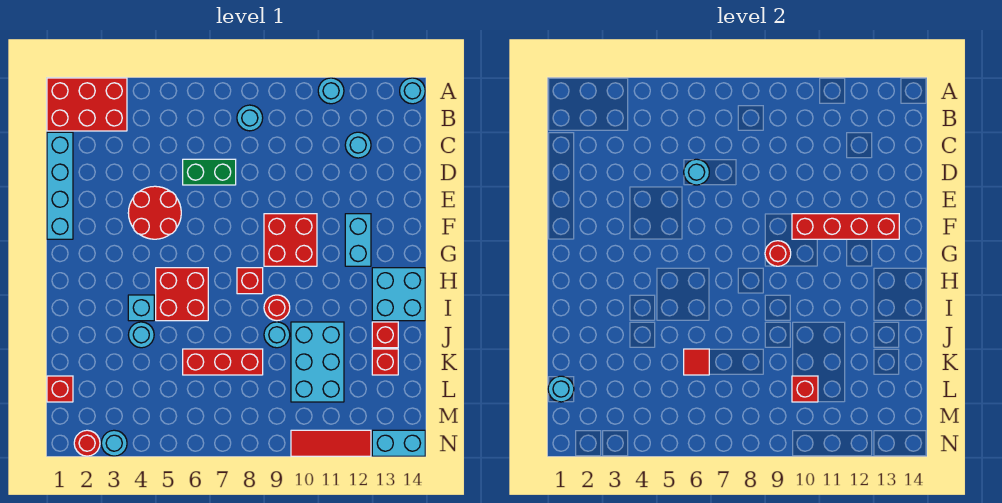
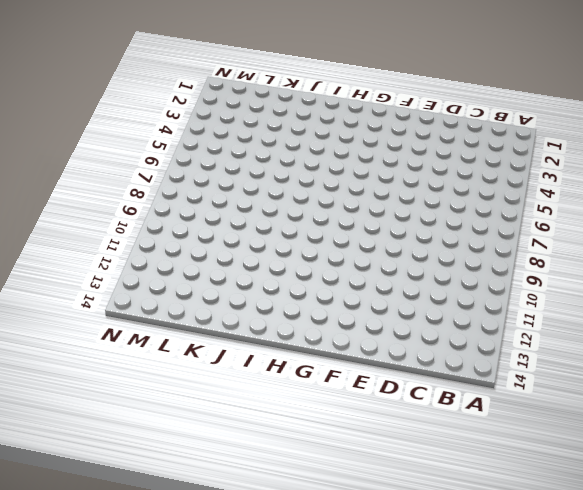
none -> red 2x3 brick [47,78,127,131]
none -> cyan 1x1 round brick [318,78,344,104]
none -> cyan 1x1 round brick [400,78,425,104]
none -> cyan 1x1 round brick [237,105,263,131]

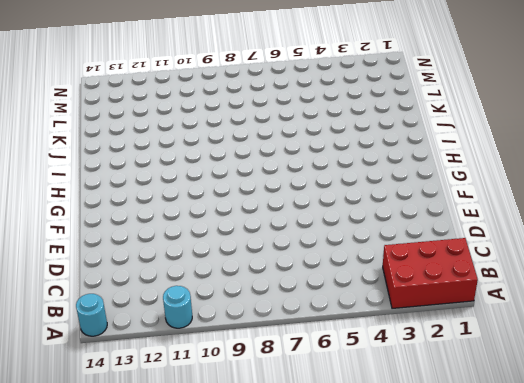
none -> cyan 1x1 round brick [237,105,263,131]
none -> cyan 1x4 brick [47,132,73,239]
none -> cyan 1x1 round brick [345,132,371,158]
none -> green 1x2 brick [183,159,236,185]

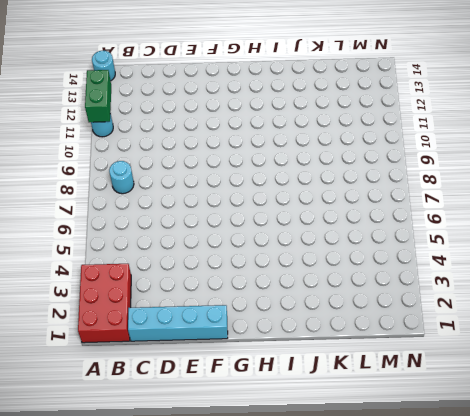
green 1x2 brick [85,70,111,122] -> green 1x2 brick moved to [183,159,236,185]
none -> cyan 1x1 round brick [345,132,371,158]
none -> red 2x2 round brick [128,186,181,239]
none -> red 2x2 brick [264,214,317,266]
none -> cyan 1x2 brick [345,214,371,266]

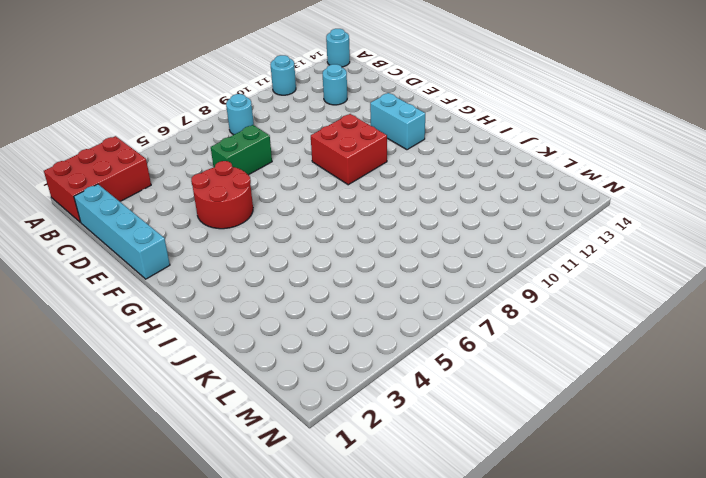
none -> red 2x2 brick [156,268,208,321]
none -> red 1x1 brick [237,268,263,294]
none -> cyan 2x2 brick [372,268,425,321]
none -> cyan 1x1 brick [128,295,154,321]

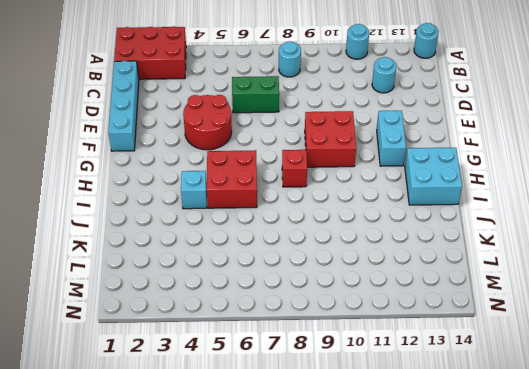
none -> red 1x1 round brick [264,295,290,321]
none -> cyan 1x1 round brick [129,322,154,348]
none -> cyan 1x1 round brick [264,322,290,348]
none -> cyan 2x3 brick [291,322,344,402]

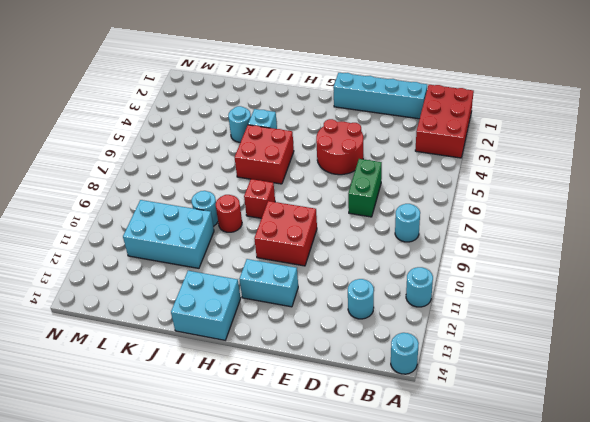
none -> red 1x1 brick [372,322,398,348]
none -> red 1x3 brick [183,349,263,375]
none -> red 1x1 brick [372,349,398,375]
none -> red 1x1 brick [47,376,73,402]

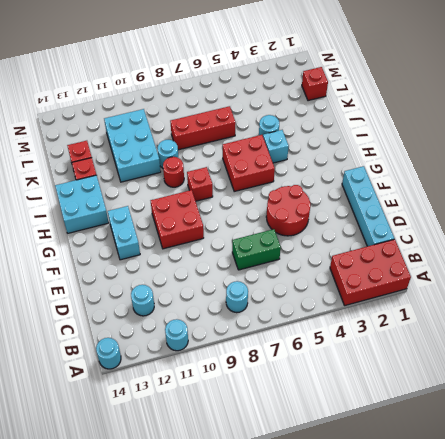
none -> red 1x1 round brick [74,430,100,456]
none -> cyan 1x1 round brick [101,430,127,456]
none -> red 1x3 tile [291,430,371,456]
none -> cyan 1x2 brick [372,430,425,456]

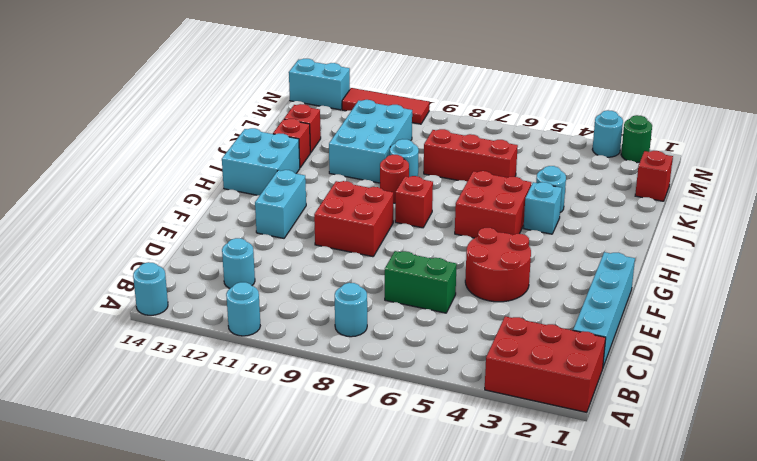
green 1x1 round brick [621,115,652,163] -> red 1x1 round brick [74,430,100,456]
none -> cyan 1x1 round brick [684,159,709,185]
none -> red 1x4 brick [792,214,899,239]
none -> red 1x1 round brick [765,241,791,266]
none -> red 1x1 tile [684,349,709,375]

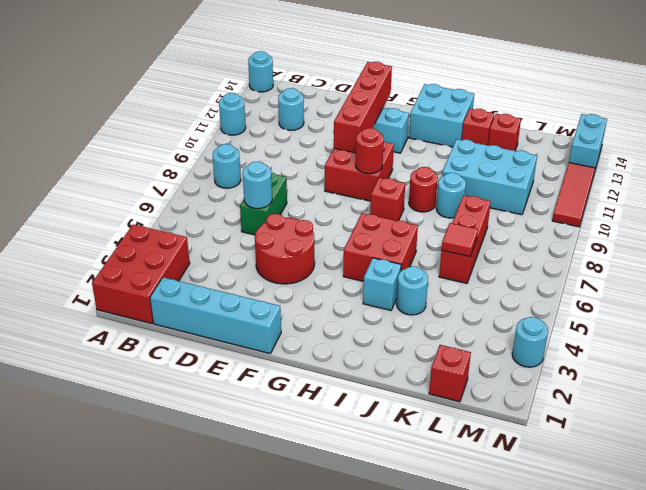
none -> red 1x1 round brick [74,430,100,456]
none -> cyan 1x1 round brick [548,376,574,402]
none -> red 1x1 brick [792,376,818,402]

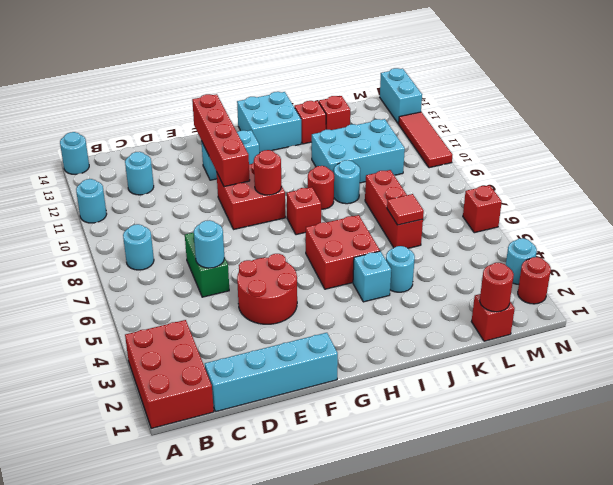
red 1x1 round brick [480,263,514,312] -> cyan 1x1 round brick [548,376,574,402]
red 1x1 brick [463,185,502,233] -> red 1x1 brick moved to [792,376,818,402]

